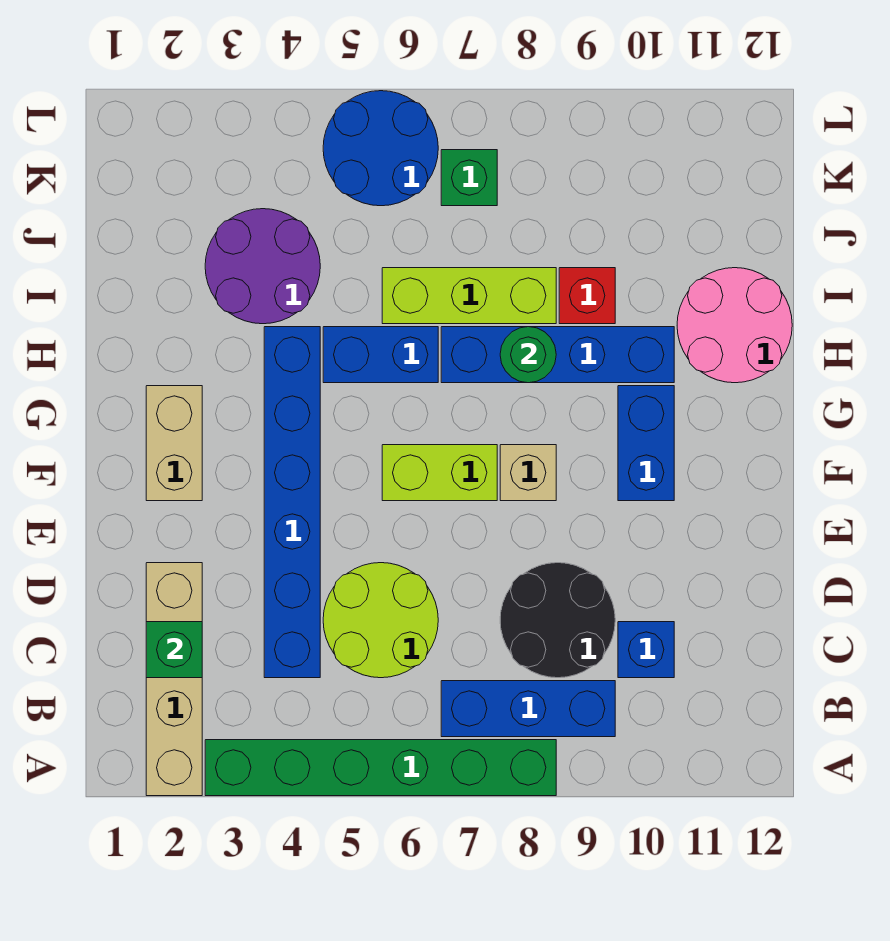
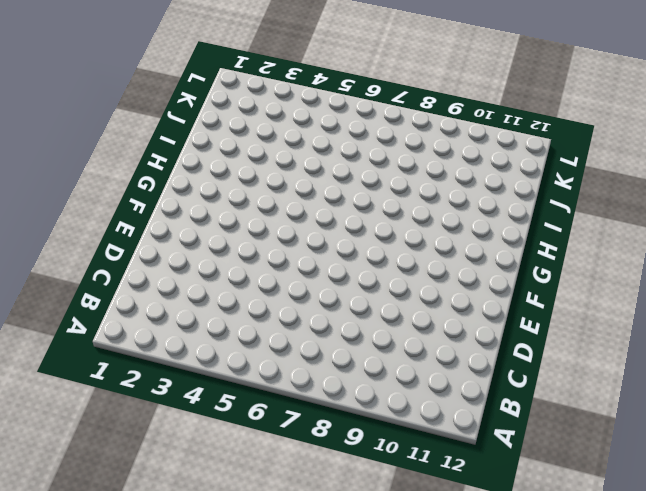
none -> tan 1x4 brick [146,563,202,796]
none -> green 1x6 brick [205,740,556,796]
none -> blue 1x3 brick [441,681,615,737]

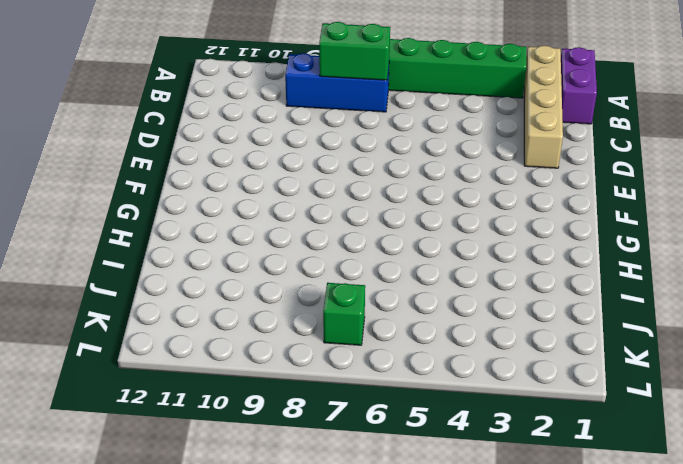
purple 1x2 brick [561,47,597,124] -> none
green 1x2 brick [319,22,390,80] -> none
none -> blue 1x6 brick [264,327,320,678]
none -> lime 2x2 round brick [323,563,438,678]
none -> black 2x2 round brick [500,563,615,678]

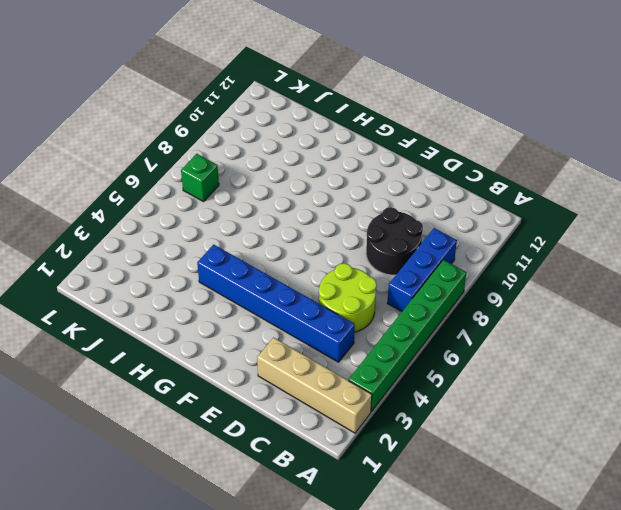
none -> blue 1x1 brick [618,622,674,678]
none -> tan 1x2 brick [146,386,202,501]
none -> lime 1x2 brick [382,445,497,501]

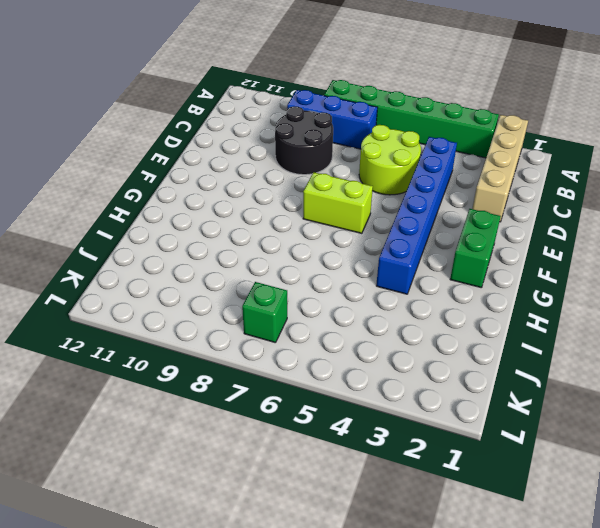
green 1x2 brick [450,209,501,288] -> tan 1x2 brick [146,386,202,501]
none -> blue 1x1 brick [618,622,674,678]
none -> tan 1x1 brick [500,445,556,501]
none -> blue 1x2 brick [618,386,674,501]

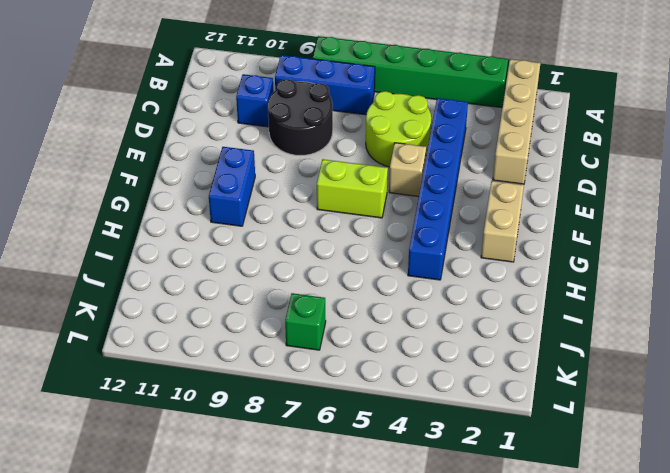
tan 1x1 brick [389,143,426,197] -> tan 1x1 brick moved to [500,445,556,501]
none -> blue 1x2 brick [323,327,438,383]
none -> blue 1x4 brick [441,327,674,383]
none -> pink 2x2 round brick [677,268,792,383]

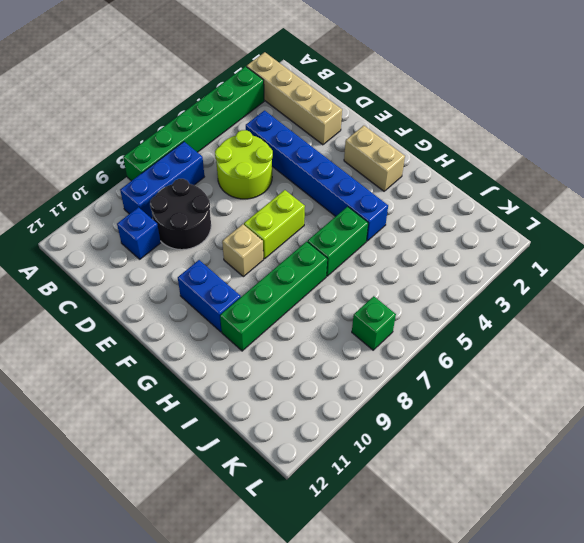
green 1x2 brick [308,207,368,276] -> blue 1x2 brick [323,327,438,383]
green 1x4 brick [220,242,327,351] -> blue 1x4 brick [441,327,674,383]
none -> pink 2x2 round brick [677,268,792,383]
none -> purple 2x2 round brick [205,209,320,324]
none -> lime 1x3 brick [382,268,556,324]

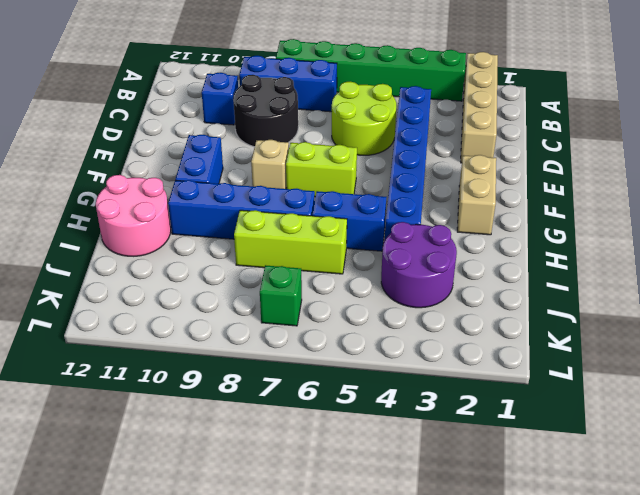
none -> red 1x1 brick [559,268,615,324]
none -> blue 2x2 round brick [323,91,438,206]
none -> green 1x1 brick [146,622,202,678]

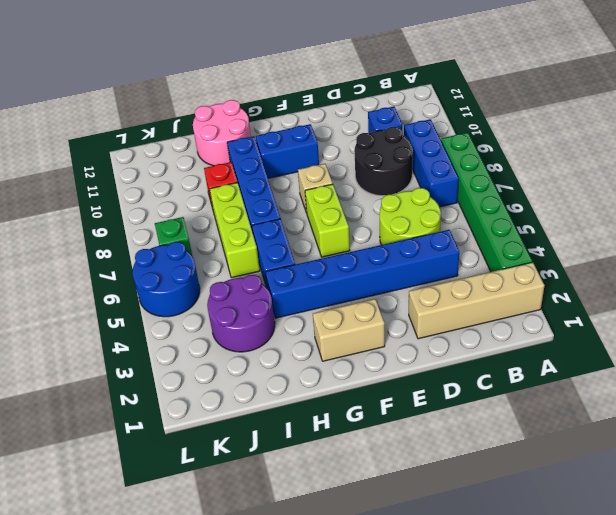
none -> green 1x1 brick [146,622,202,678]
none -> green 1x1 round brick [500,327,556,383]

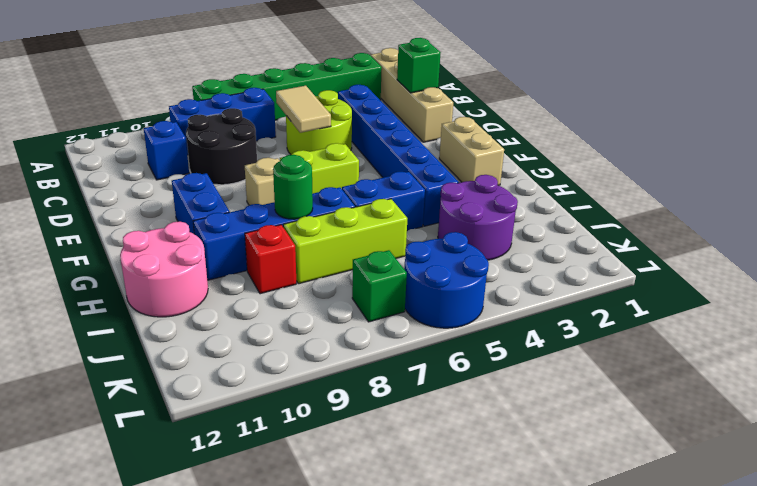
tan 1x2 tile [276,86,331,133] -> none

